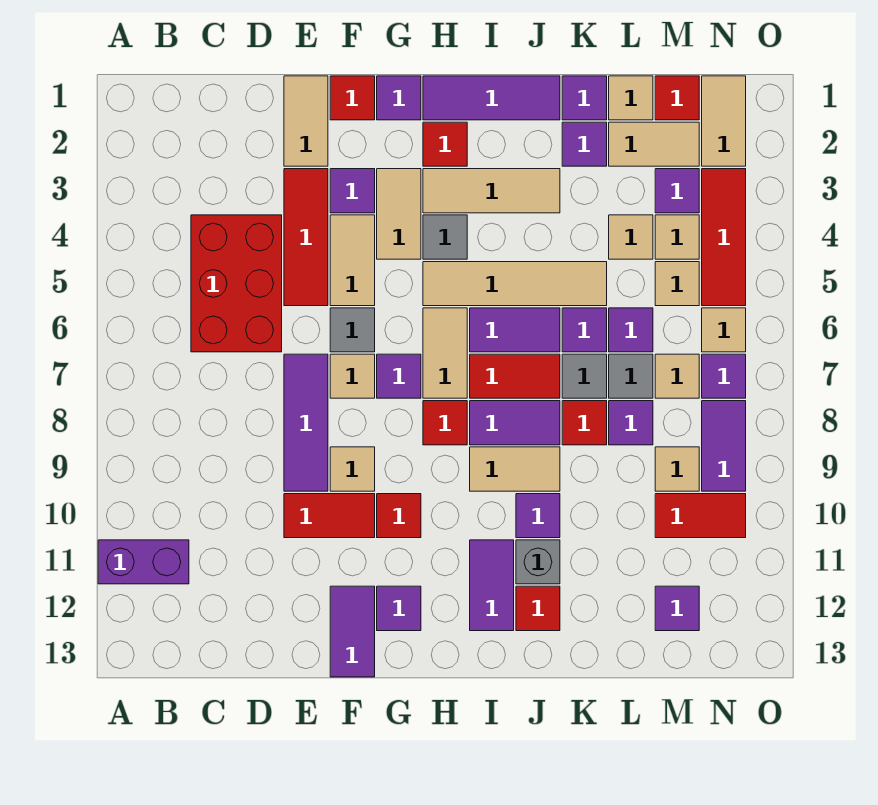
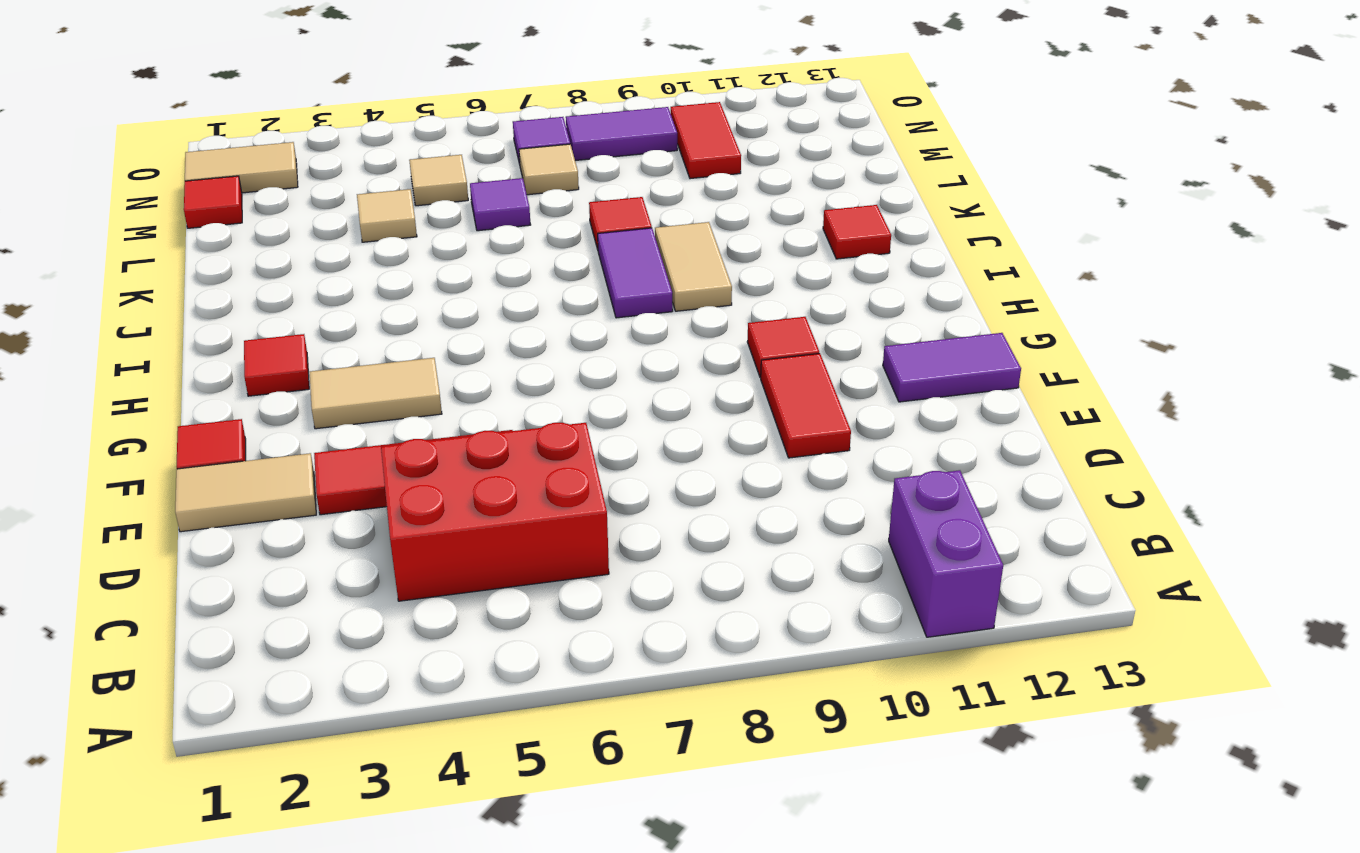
none -> purple 1x3 tile [284,354,328,491]
none -> purple 1x1 tile [330,169,375,213]
none -> tan 1x2 tile [330,215,375,306]
none -> grey 1x1 tile [330,308,375,352]

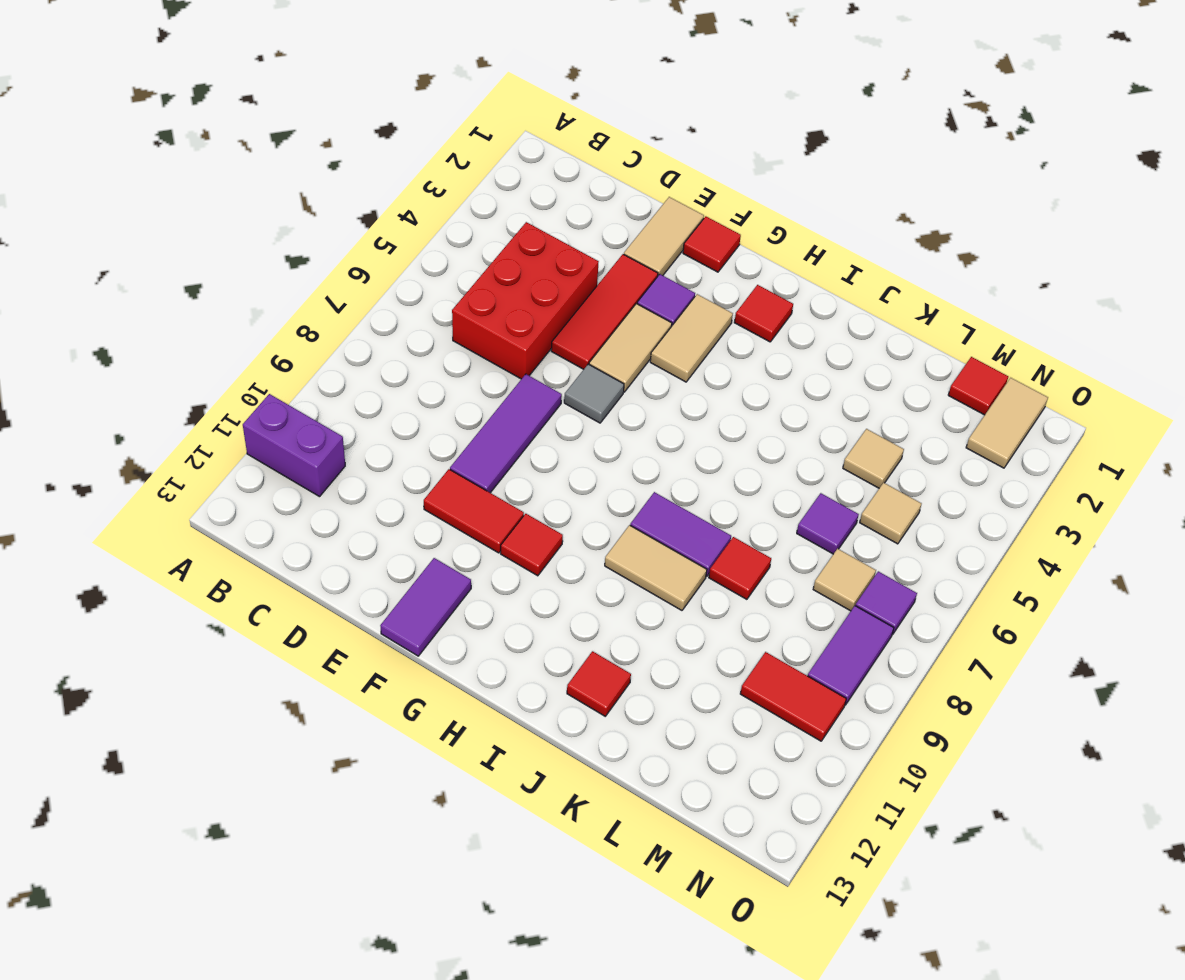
none -> tan 1x1 tile [330,354,375,398]
none -> tan 1x1 tile [330,447,375,491]
none -> purple 1x1 tile [377,76,421,120]
none -> purple 1x1 tile [377,354,421,398]

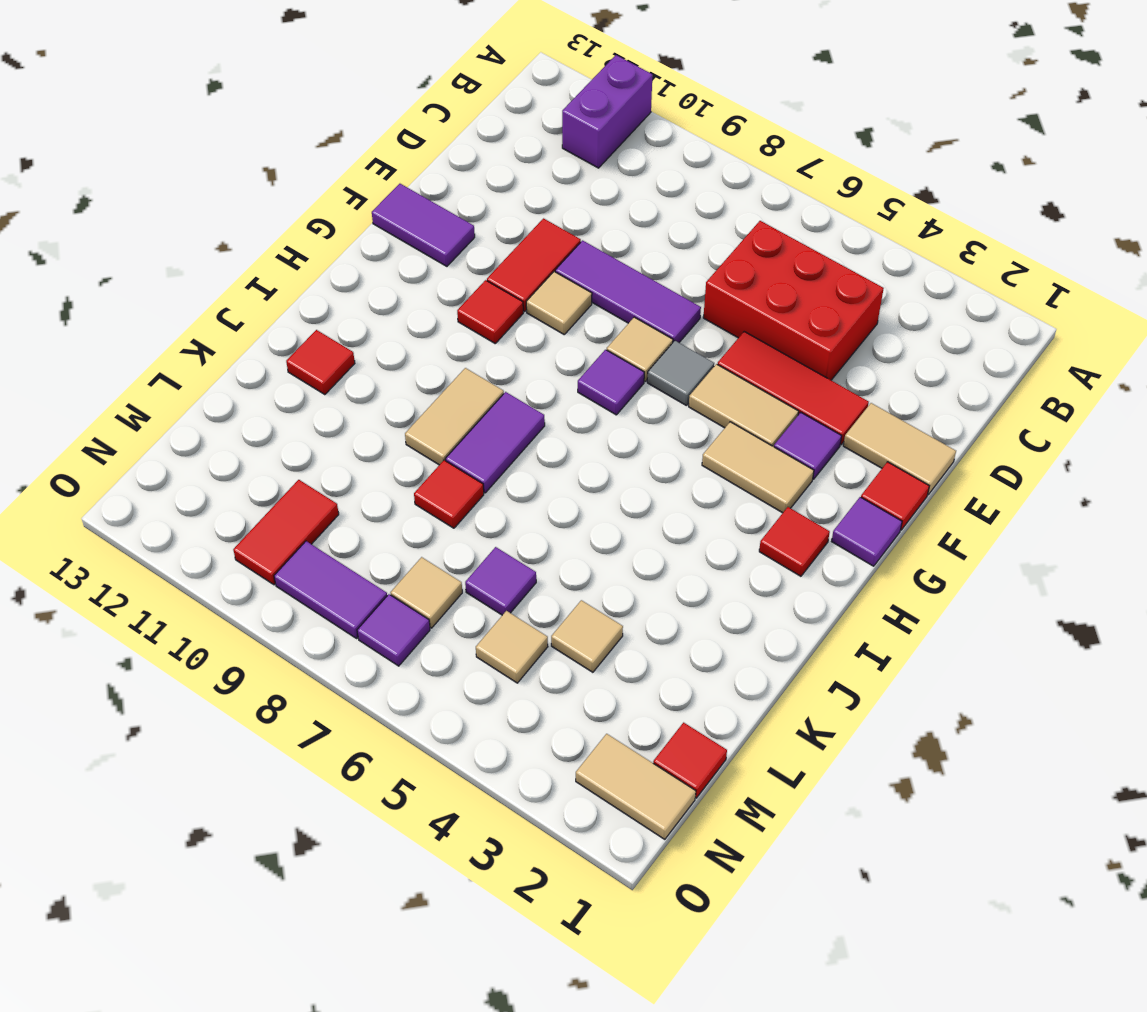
none -> purple 1x1 tile [377,586,421,631]
none -> purple 1x3 tile [423,76,560,120]
none -> tan 1x3 tile [423,169,560,213]
none -> grey 1x1 tile [423,215,467,259]

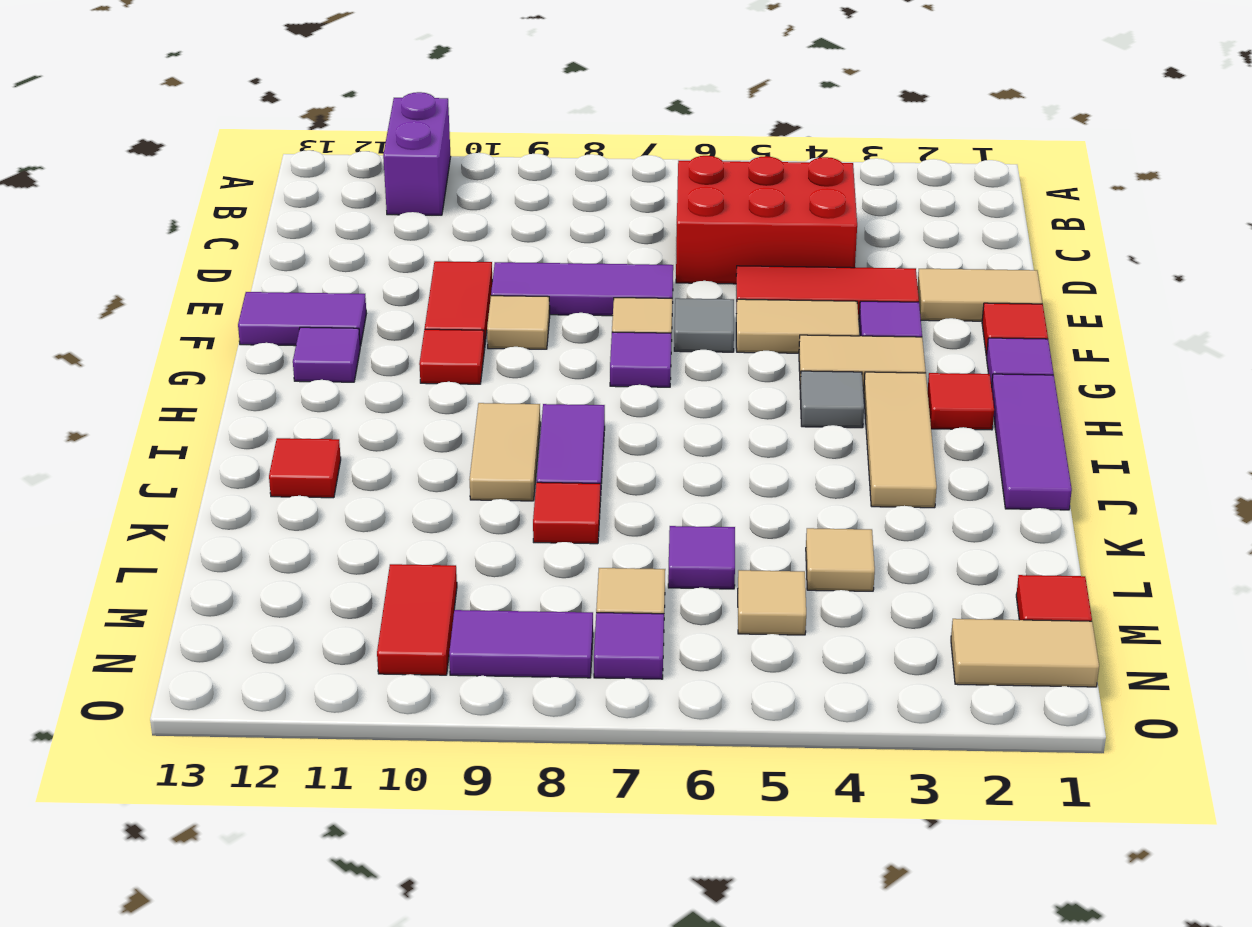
none -> tan 1x4 tile [423,262,607,306]
none -> tan 1x2 tile [423,308,467,398]
none -> red 1x1 tile [423,401,467,445]
none -> purple 1x2 tile [470,308,560,352]

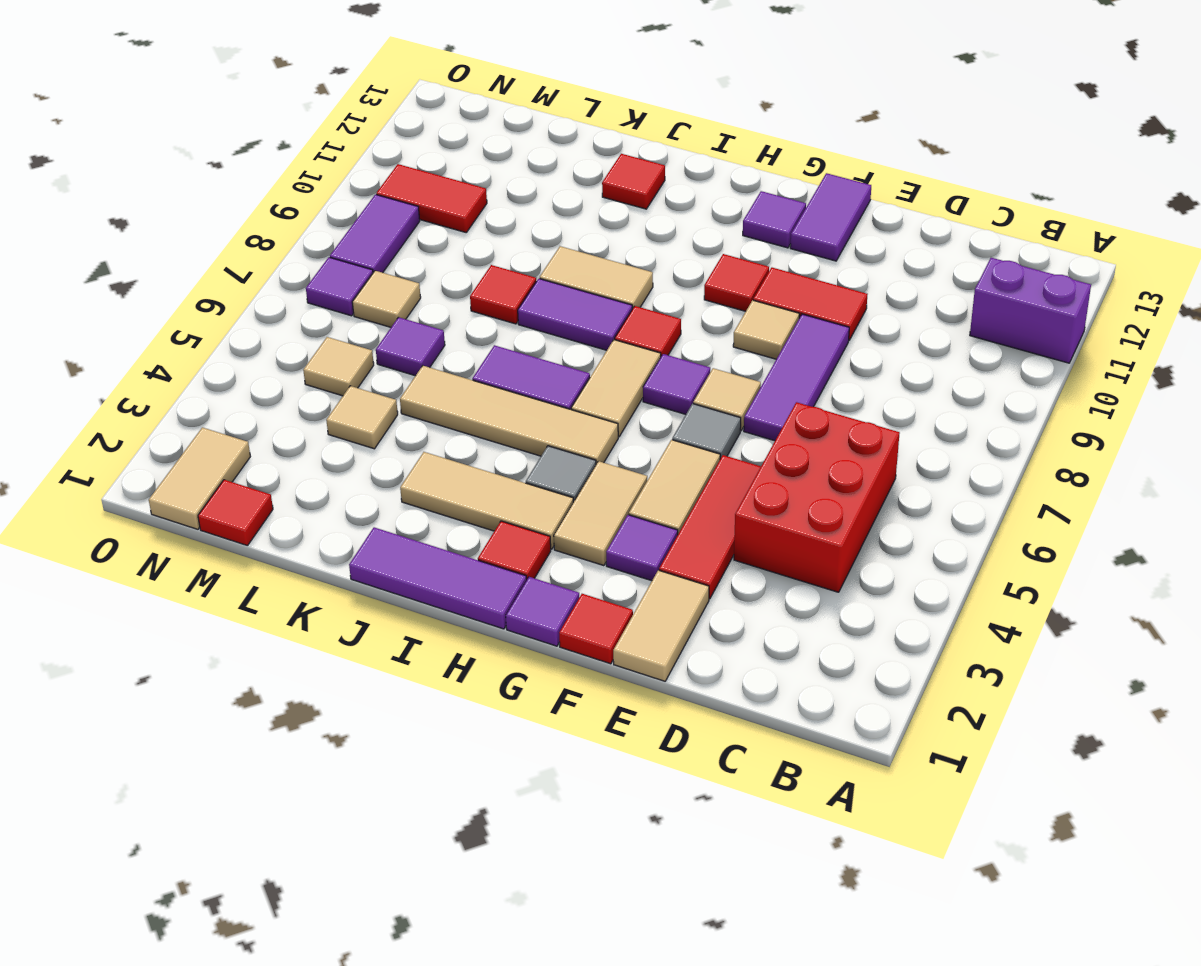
none -> red 1x2 tile [470,354,560,398]
none -> purple 1x2 tile [470,540,514,631]
none -> purple 1x1 tile [516,494,560,538]
none -> grey 1x1 brick [516,540,560,584]

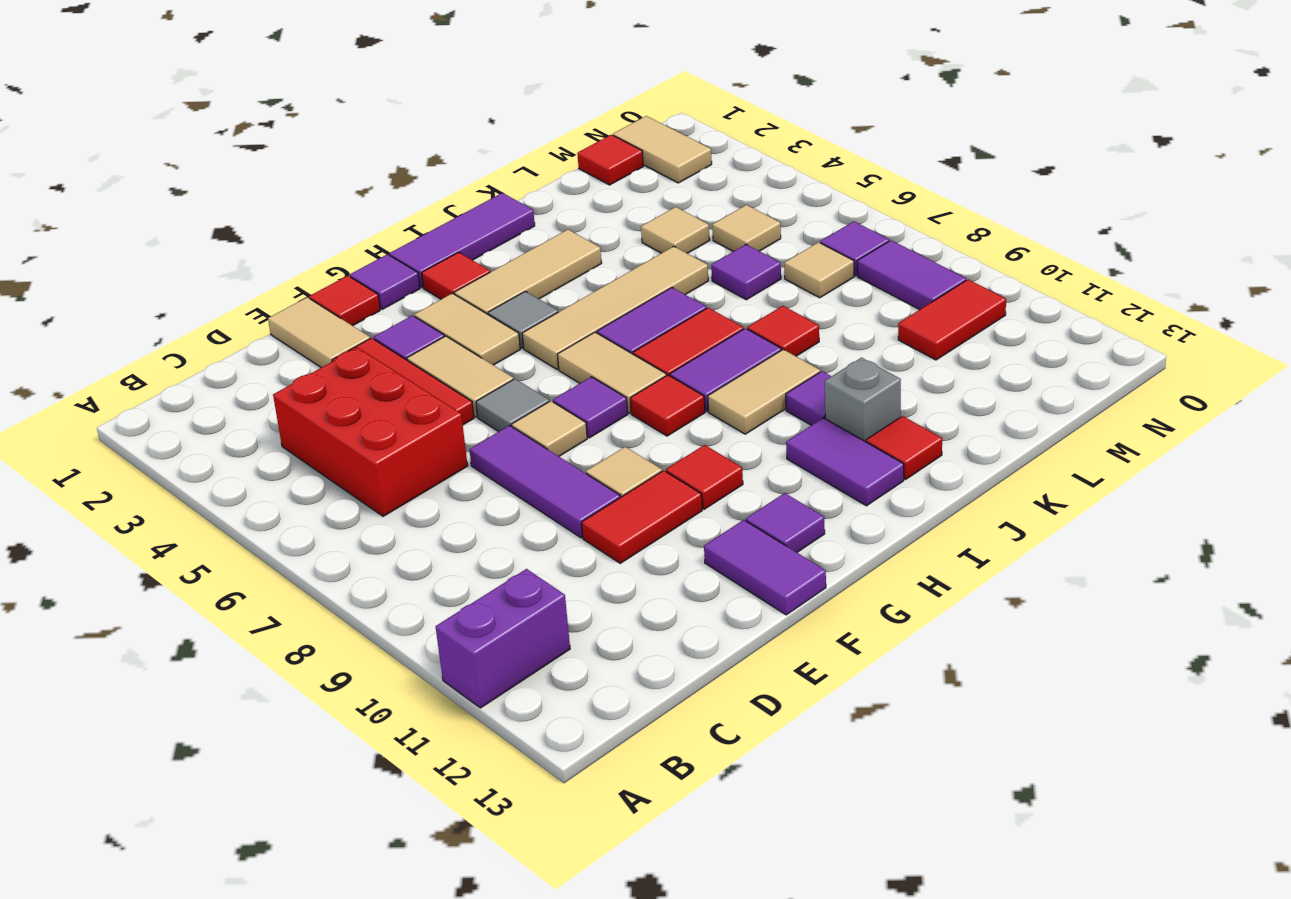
none -> purple 1x1 tile [562,76,607,120]
none -> purple 1x1 tile [562,122,607,166]
none -> purple 1x1 tile [562,308,607,352]
none -> grey 1x1 tile [562,354,607,398]

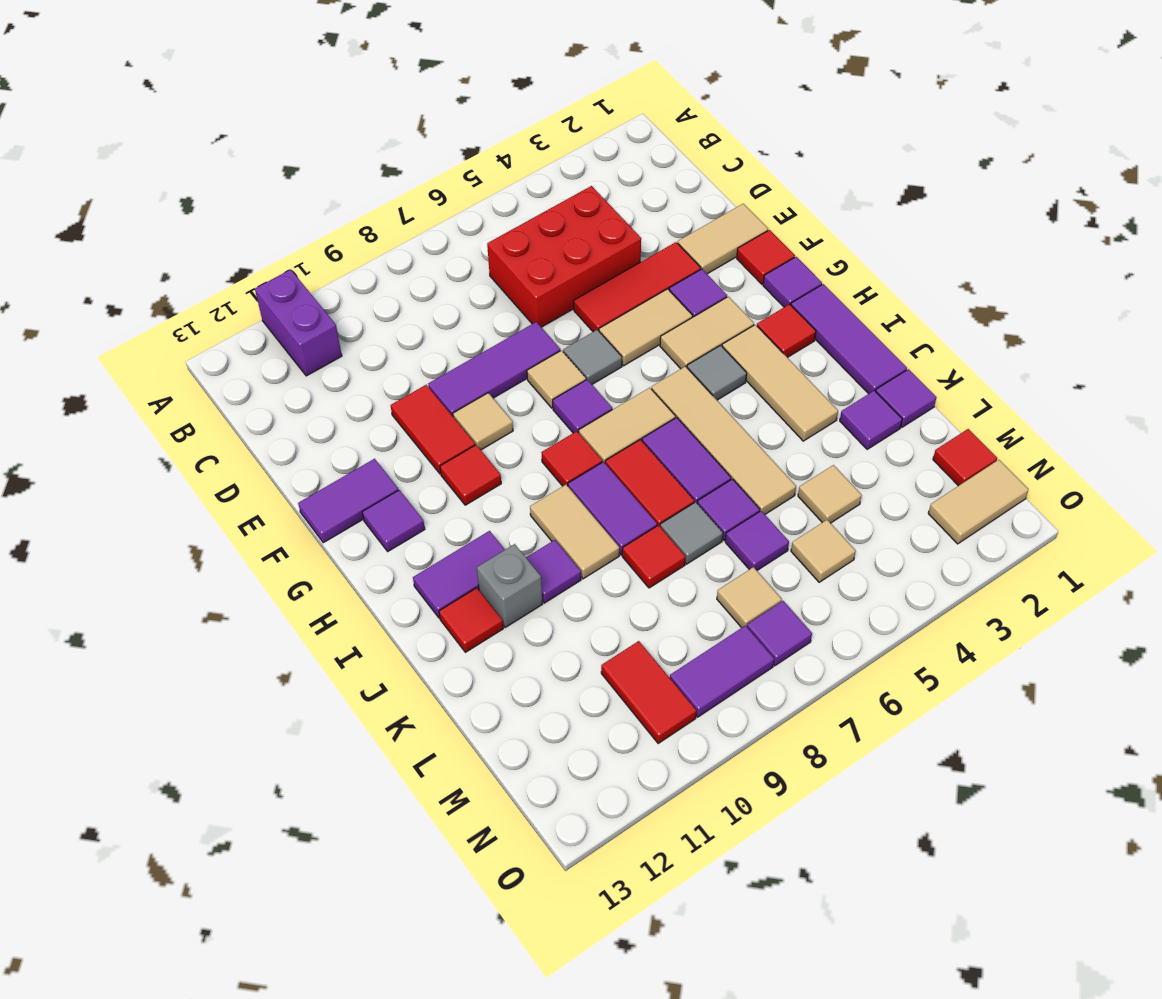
none -> tan 1x1 tile [609,76,653,120]
none -> tan 1x2 tile [609,122,699,166]
none -> grey 1x1 tile [609,354,653,398]
none -> purple 1x1 tile [609,401,653,445]

